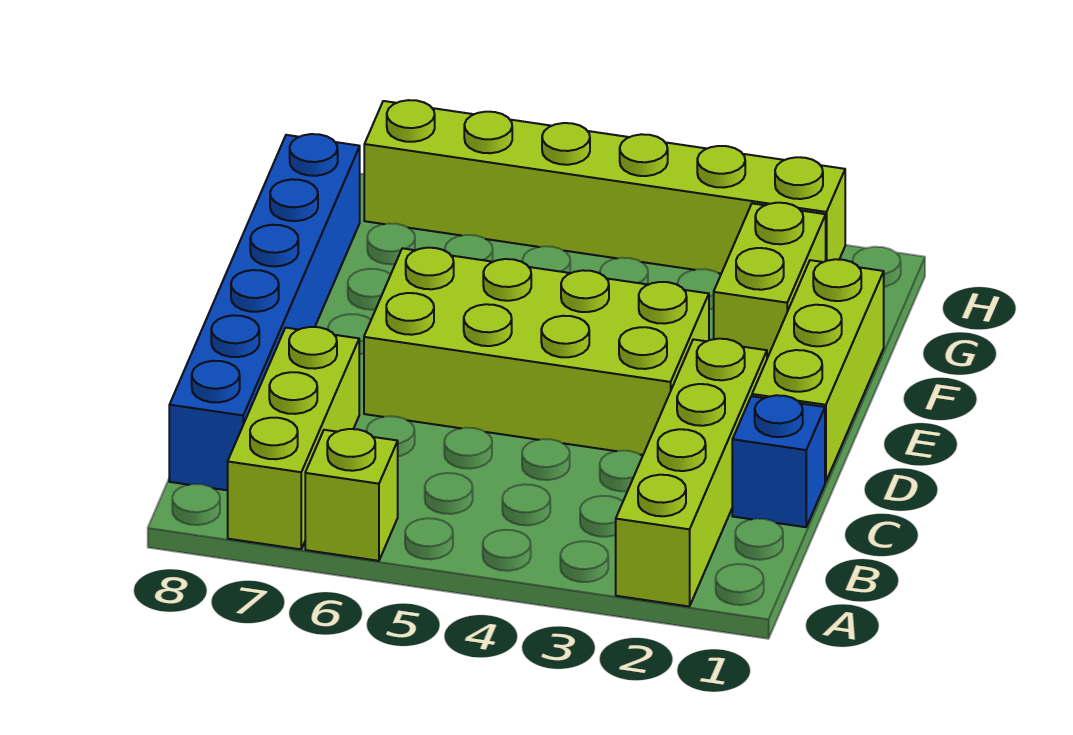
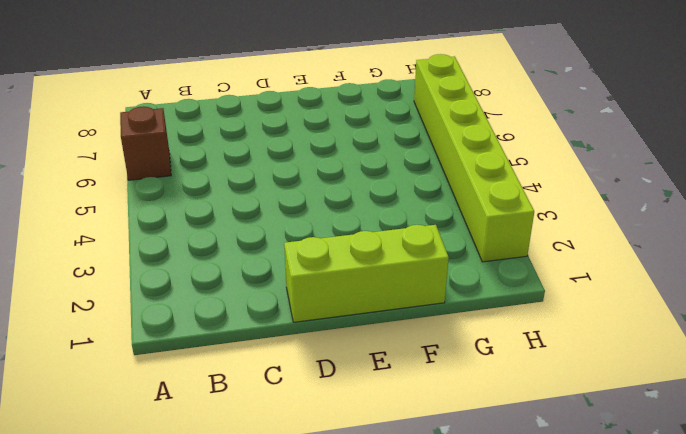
brown 1x1 brick [120,107,171,180] -> lime 1x1 brick [305,429,398,561]
none -> lime 1x4 brick [616,339,767,606]
none -> lime 1x3 brick [228,327,359,549]

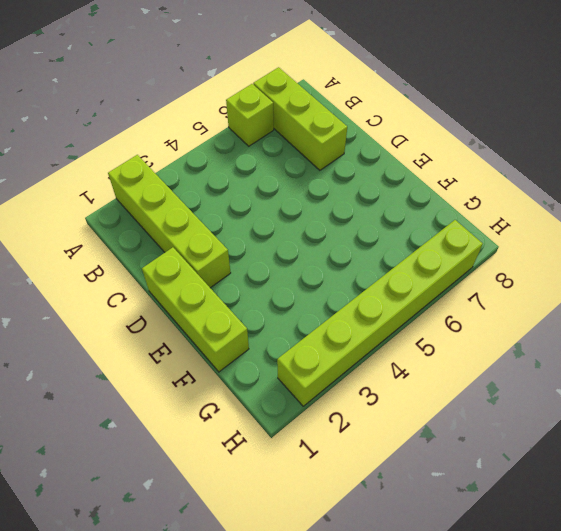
none -> blue 1x6 brick [169,134,360,490]
none -> blue 1x1 brick [732,395,825,527]

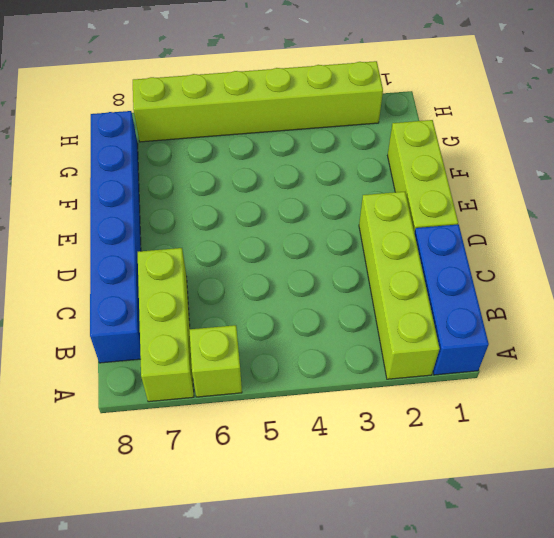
blue 1x3 brick [414,224,489,375] -> blue 1x1 brick [732,395,825,527]
none -> lime 2x4 brick [364,248,709,455]
none -> lime 1x2 brick [714,203,826,358]

